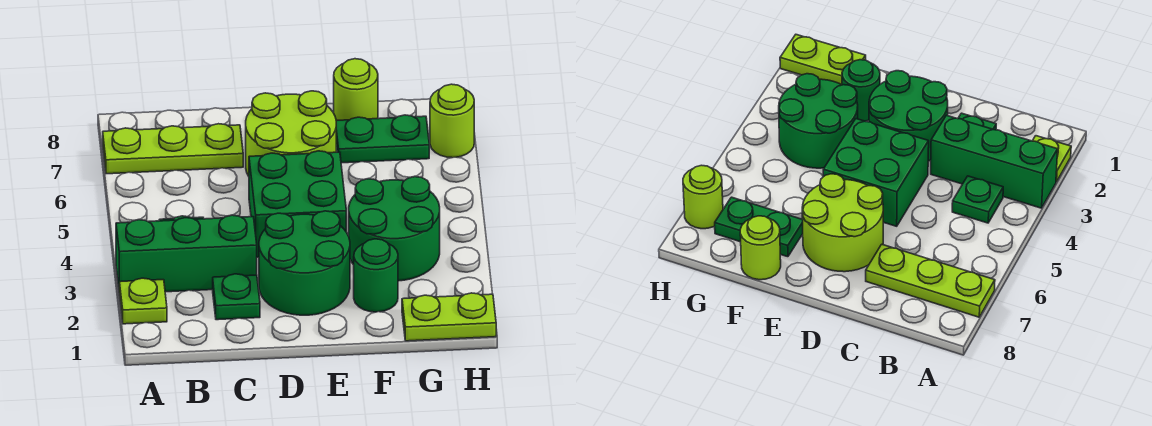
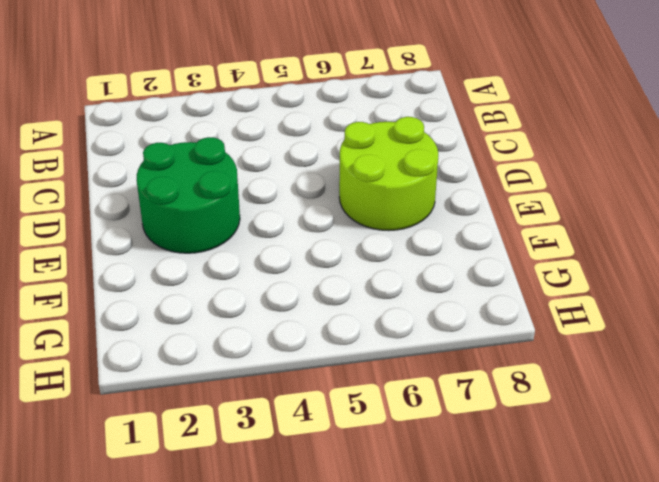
none -> lime 1x1 plate [119,278,167,324]
none -> green 1x3 brick [116,215,257,292]
none -> lime 1x3 plate [103,124,243,174]

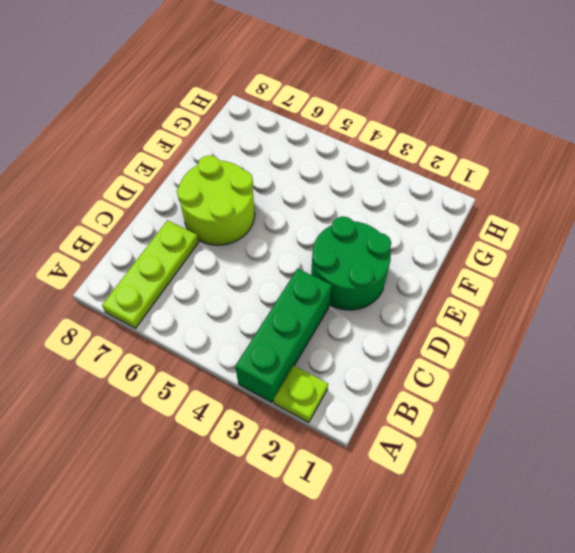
none -> green 1x1 plate [952,176,1003,223]
none -> green 1x1 plate [213,274,260,320]
none -> green 2x2 brick [249,151,346,257]

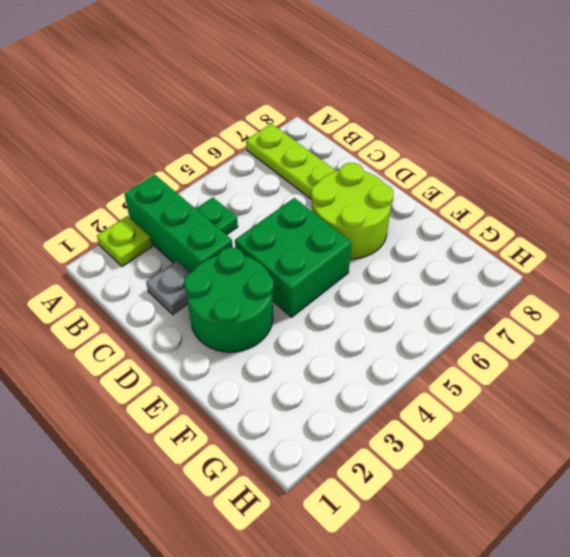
grey 1x1 plate [146,261,190,315] -> green 1x1 plate [213,274,260,320]
none -> green 1x1 round brick [354,239,398,312]
none -> green 2x2 round brick [349,177,440,281]
none -> green 1x2 plate [336,115,429,163]

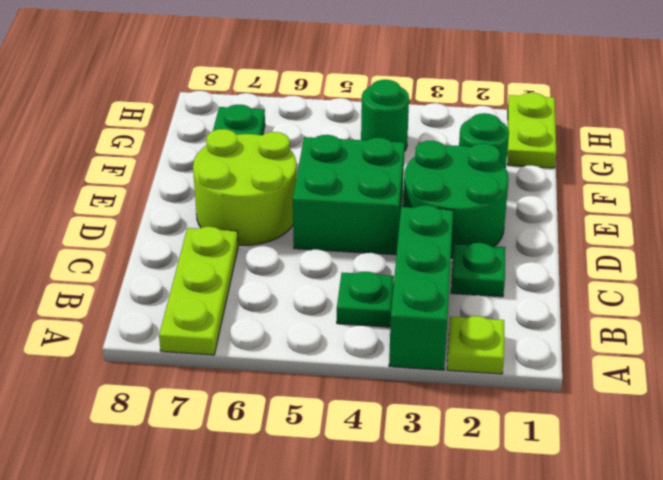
green 1x1 round brick [361,80,409,151] -> green 2x2 round brick [349,177,440,281]
none -> lime 1x1 round brick [334,59,378,120]
none -> lime 1x1 round brick [430,84,474,158]

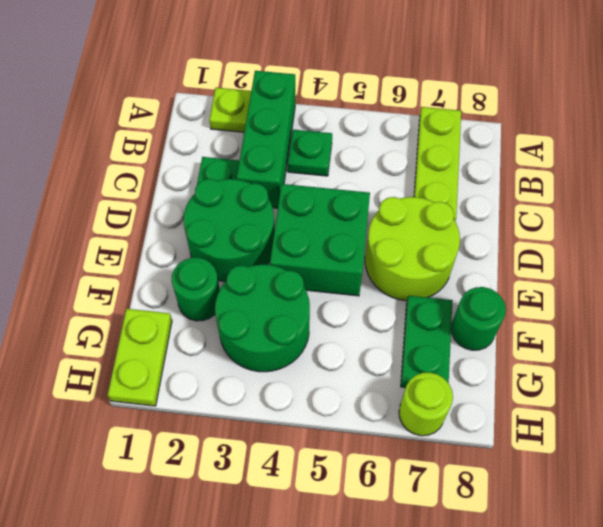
green 1x1 round brick [451,287,506,350] -> lime 1x1 round brick [334,59,378,120]

